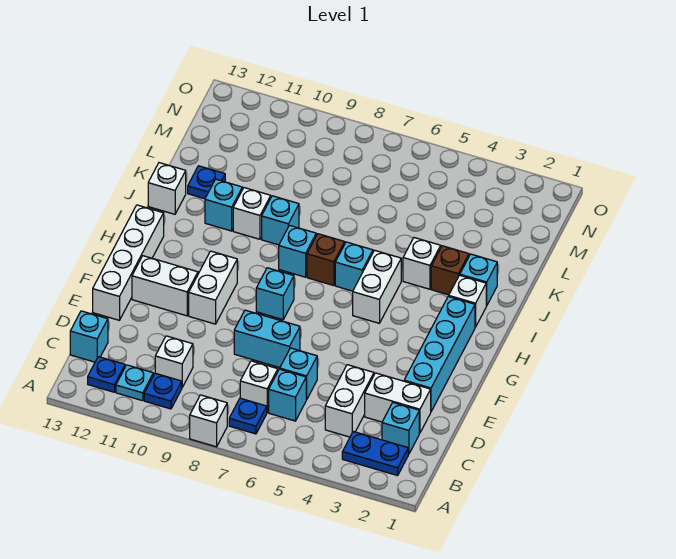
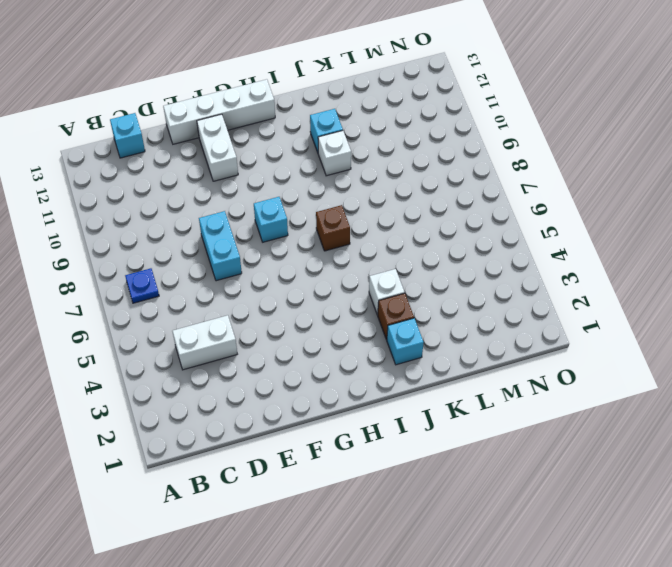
none -> white 1x1 brick [190,395,227,447]
none -> blue 1x2 plate [342,432,408,476]
none -> blue 1x1 plate [144,373,182,409]
none -> cyan 1x1 plate [116,365,153,401]

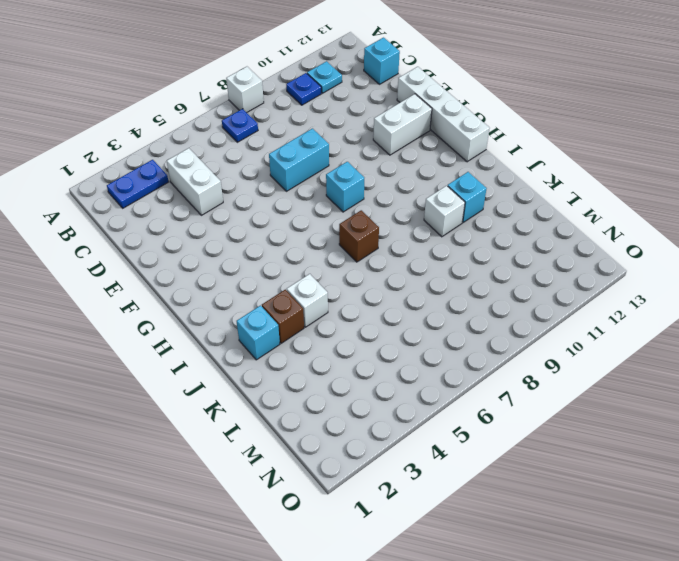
none -> blue 1x1 plate [88,357,125,392]
none -> cyan 1x1 brick [382,403,419,454]
none -> cyan 1x1 brick [269,369,306,421]
none -> white 1x1 brick [240,361,278,412]

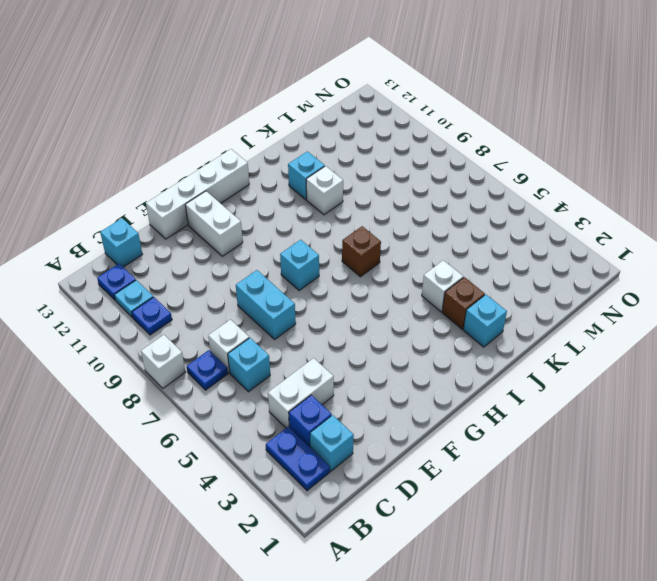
blue 1x1 brick [289,395,332,447] -> none
none -> white 1x1 brick [155,336,193,387]
none -> white 1x2 brick [365,373,431,433]
none -> cyan 1x1 brick [280,348,317,400]
none -> cyan 1x4 brick [404,296,475,411]

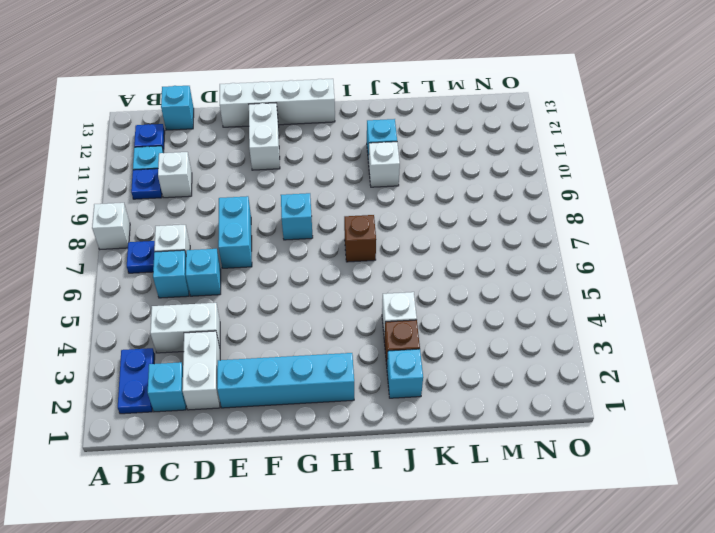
none -> white 1x2 brick [189,251,237,324]
none -> white 1x2 brick [353,250,401,323]
none -> white 1x1 brick [449,275,486,327]
none -> cyan 1x1 brick [335,242,373,291]

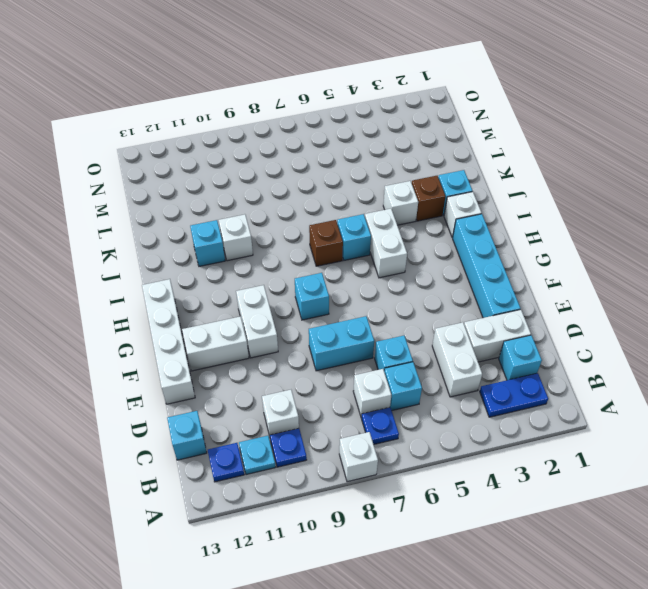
none -> cyan 1x1 brick [279,225,316,277]
none -> cyan 1x1 brick [262,196,299,245]
none -> white 1x1 brick [148,163,186,214]
none -> blue 1x1 plate [188,166,225,199]

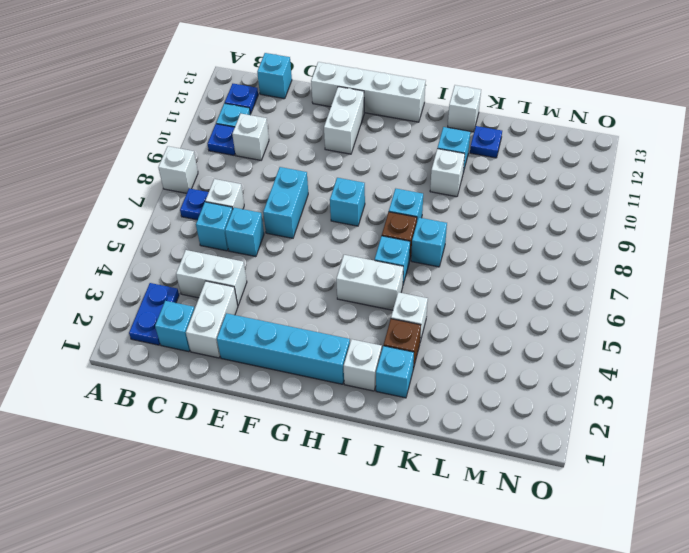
cyan 1x1 brick [411,218,447,267] -> cyan 1x1 brick moved to [262,196,299,245]
none -> white 1x2 brick [189,251,237,324]

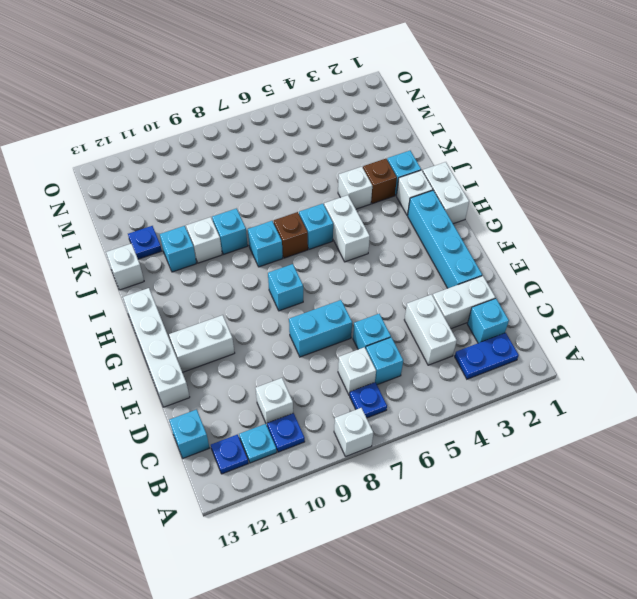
white 1x2 brick [423,162,469,224] -> white 1x2 brick moved to [189,251,237,324]

